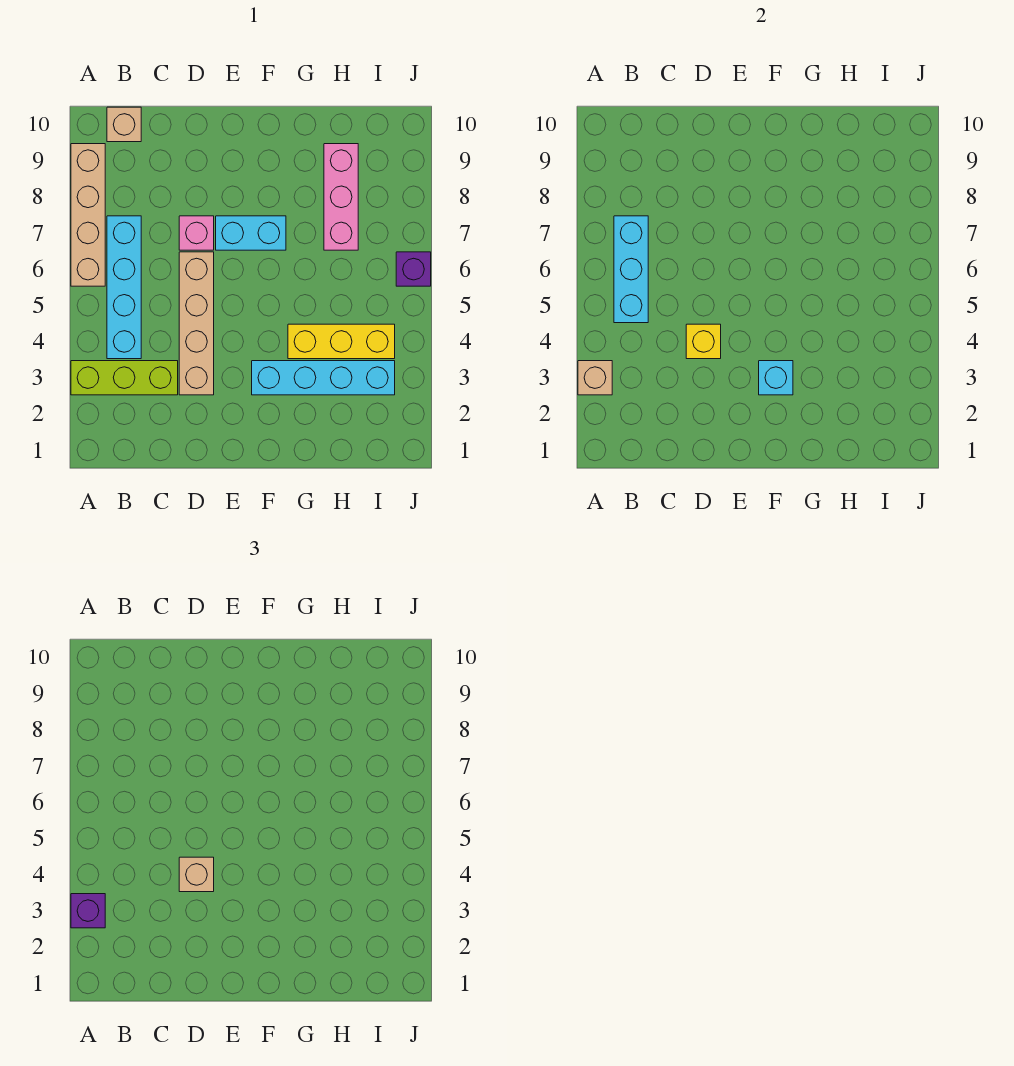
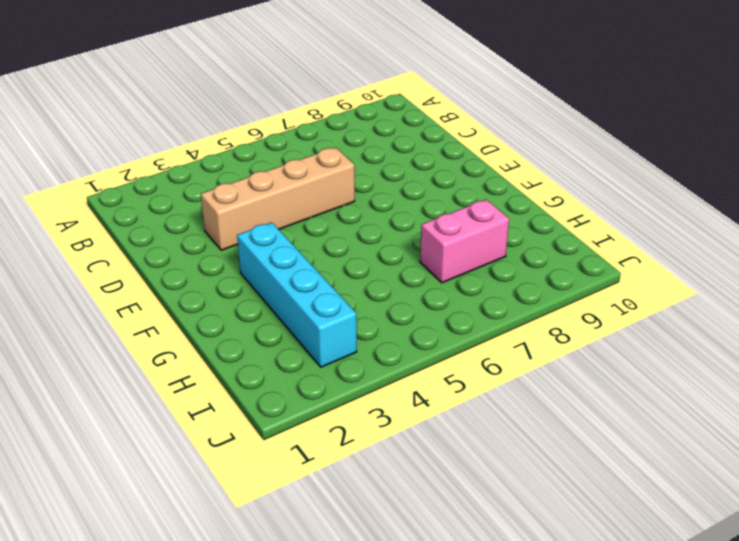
pink 1x2 brick [420,199,509,283] -> pink 1x3 brick [324,144,358,250]
none -> lime 1x3 brick [71,361,178,395]
none -> tan 1x4 brick [71,144,105,286]
none -> cyan 1x4 brick [107,216,141,359]

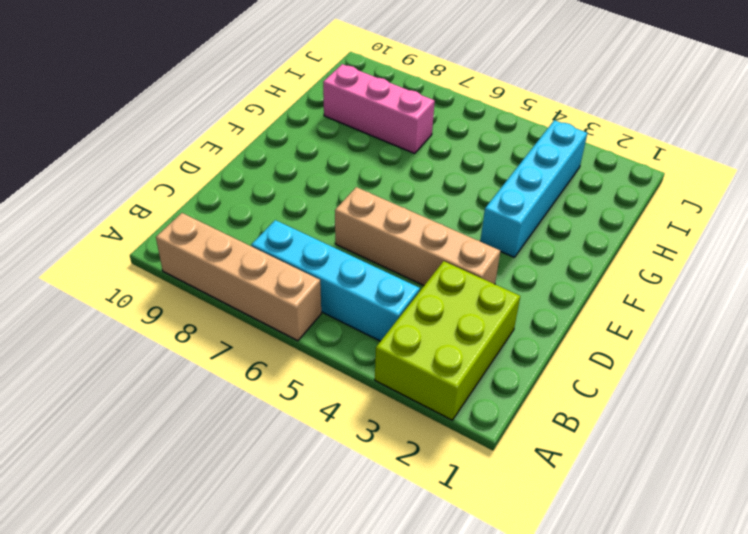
lime 2x3 brick [375,261,520,420] -> lime 1x3 brick [71,361,178,395]
none -> tan 1x1 brick [107,107,141,142]
none -> pink 1x1 brick [179,216,214,250]
none -> cyan 1x2 brick [216,216,286,250]

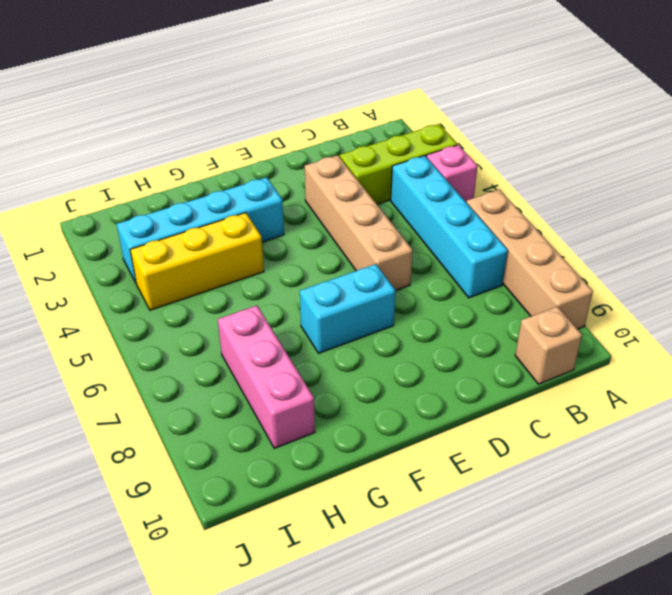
pink 1x1 brick [426,145,477,202] -> pink 1x1 brick moved to [179,216,214,250]
none -> purple 1x1 brick [396,252,431,286]
none -> tan 1x1 brick [578,361,612,395]
none -> cyan 1x3 brick [614,216,648,323]

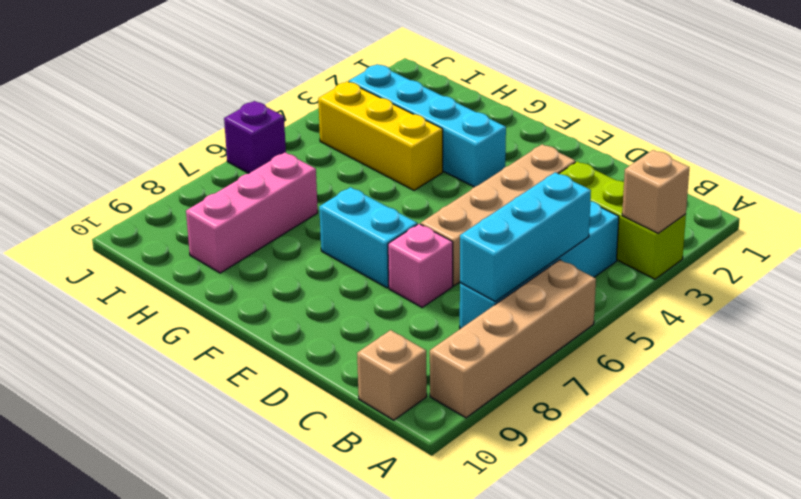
none -> yellow 1x1 brick [686,324,721,359]
none -> cyan 1x1 brick [759,361,793,395]
none -> purple 1x1 brick [71,894,105,928]

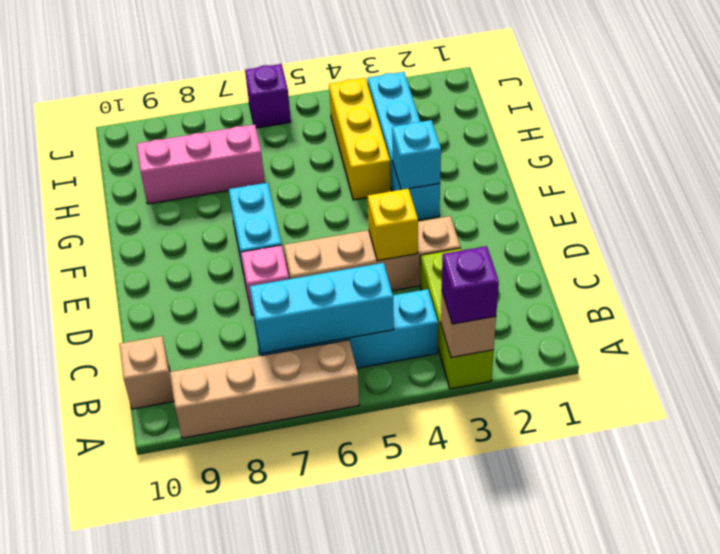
none -> tan 1x1 brick [179,857,214,892]

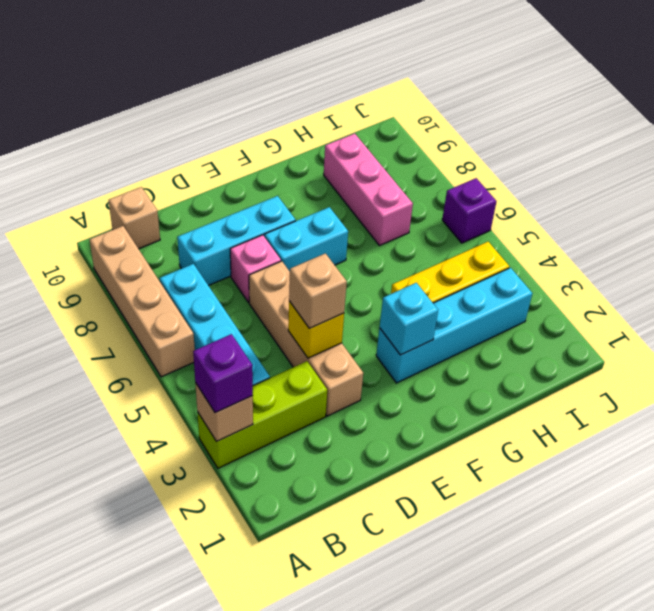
cyan 1x3 brick [177,196,296,286] -> cyan 1x3 brick turned to [614,216,648,323]

